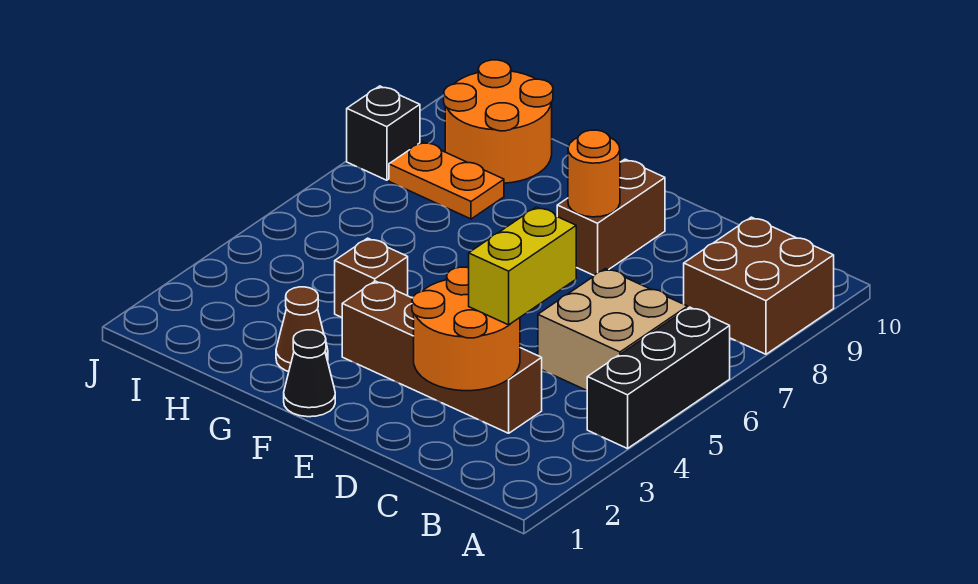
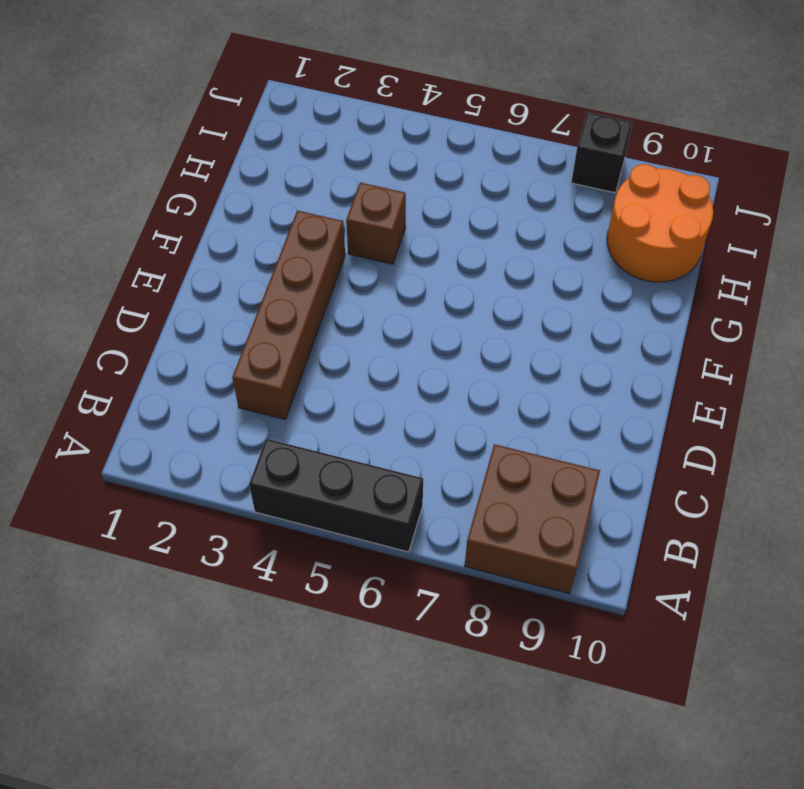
none -> tan 2x2 brick [538,269,688,390]
none -> brown 1x2 brick [557,159,665,275]
none -> black 1x1 cone [284,330,335,417]

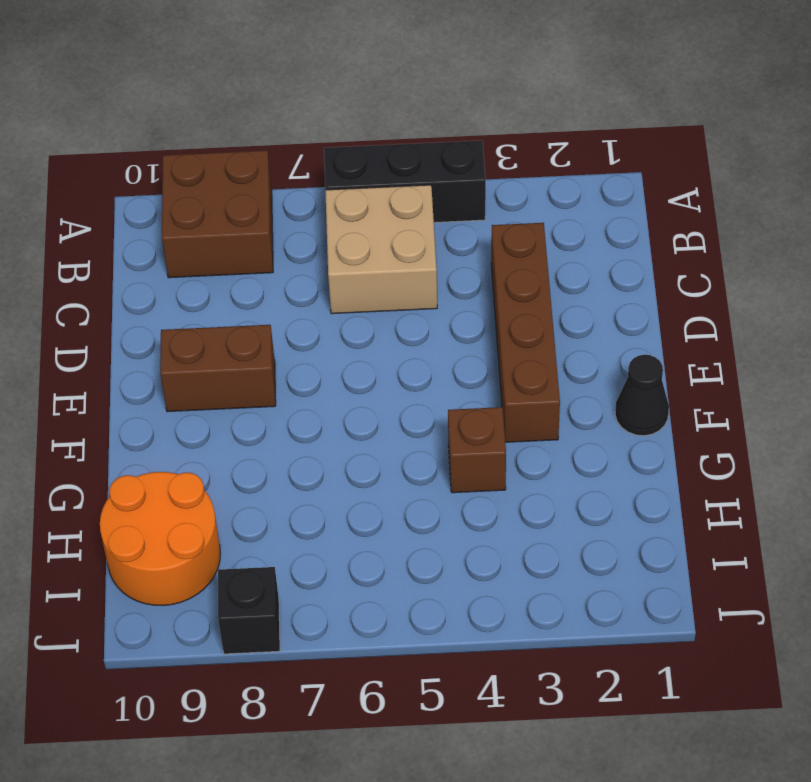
none -> brown 1x1 cone [276,287,328,372]
none -> orange 1x2 plate [389,142,504,219]
none -> orange 2x2 round brick [412,267,520,391]

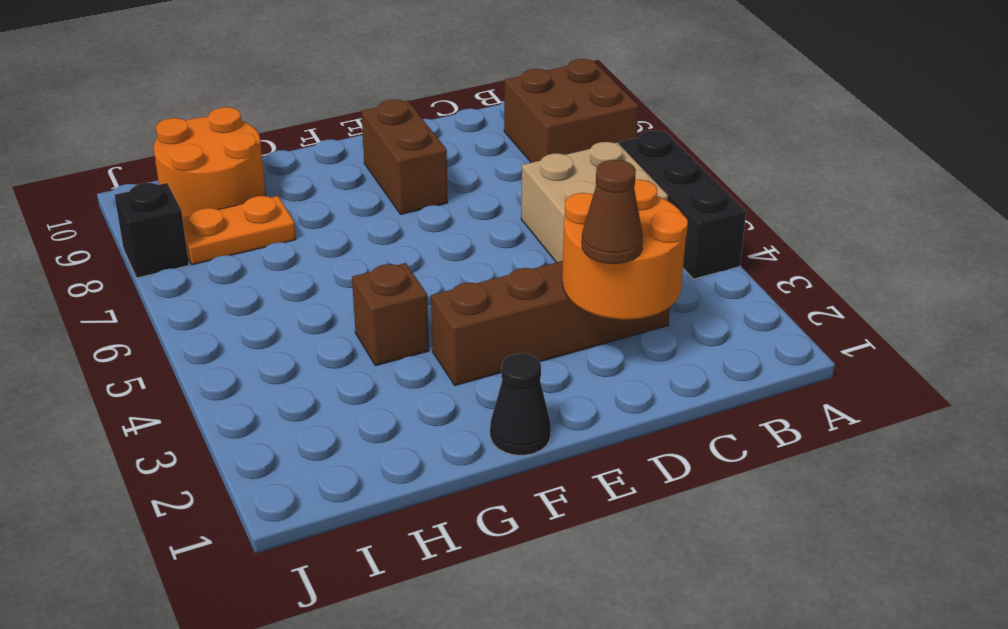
brown 1x1 cone [582,160,643,264] -> brown 1x1 cone moved to [276,287,328,372]
none -> orange 1x1 round brick [568,130,620,217]
none -> yellow 1x2 brick [469,207,576,325]

